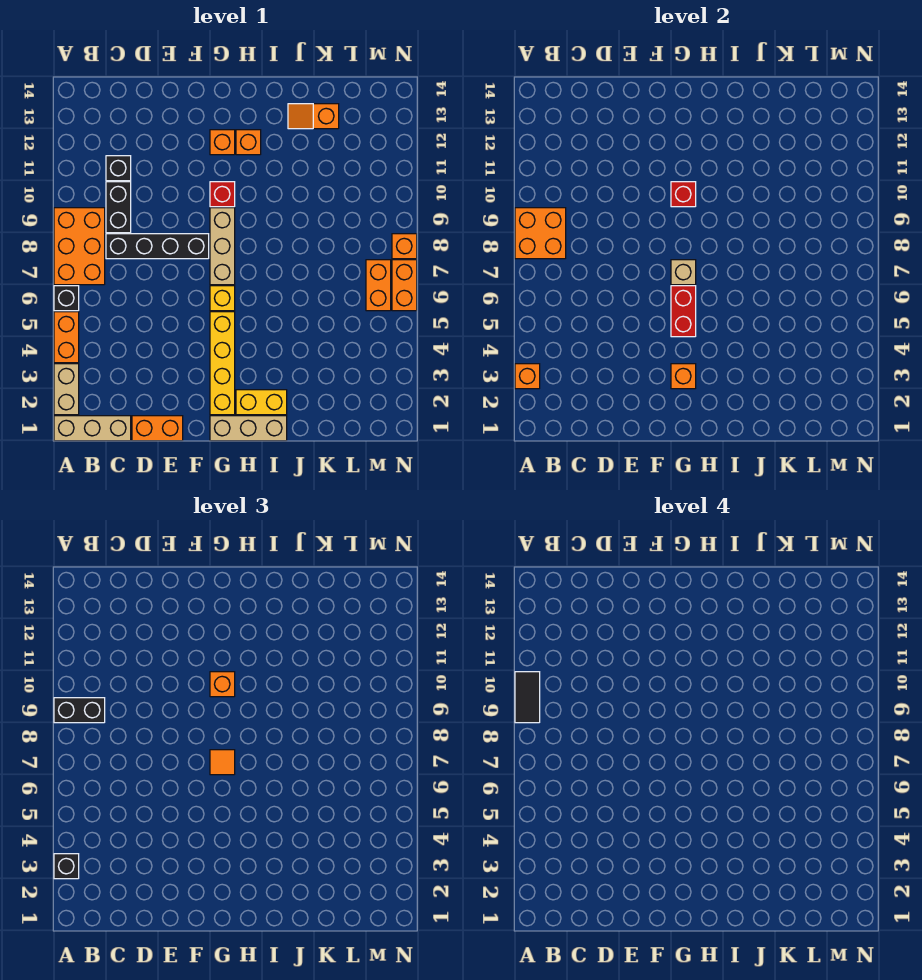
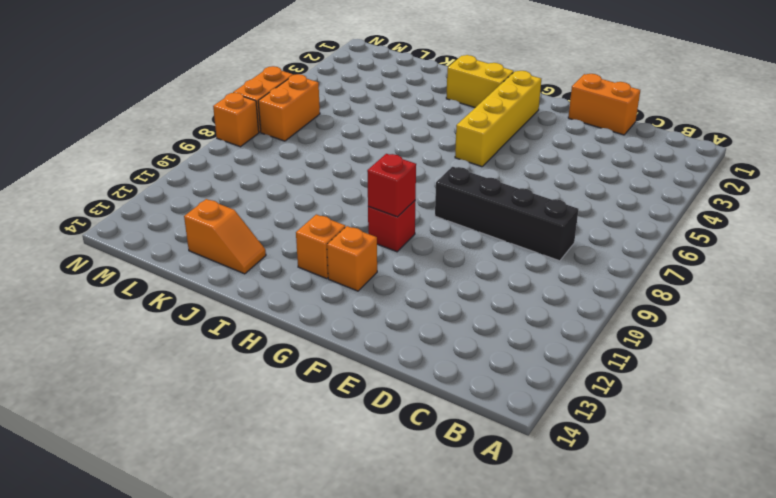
none -> tan 1x3 brick [54,416,131,441]
none -> tan 1x2 brick [54,364,79,415]
none -> orange 1x2 brick [54,312,79,363]
none -> black 1x1 brick [54,286,79,311]

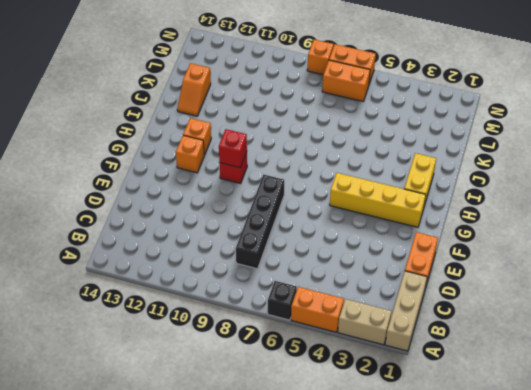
none -> orange 2x3 brick [54,208,105,285]
none -> black 1x2 brick [106,182,131,233]
none -> black 1x1 brick [106,156,131,181]
none -> tan 1x3 brick [210,416,287,441]

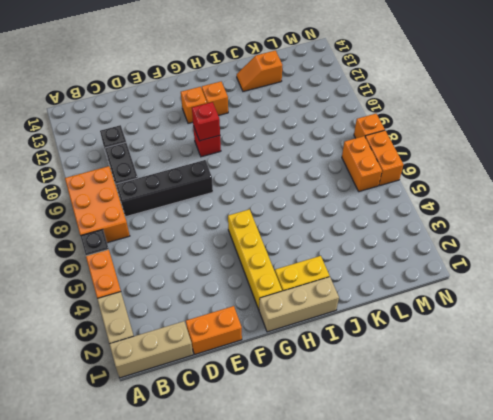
none -> yellow 1x1 brick [210,286,235,311]
none -> tan 1x3 brick [210,208,235,285]
none -> orange 1x1 brick [515,364,540,389]
none -> orange 2x2 brick [515,208,566,259]

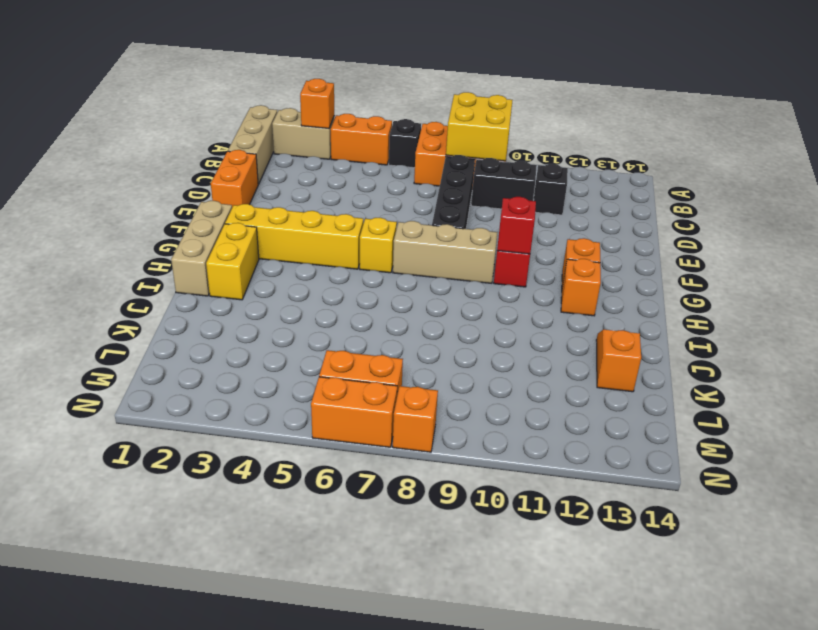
yellow 2x2 brick [446,92,512,161] -> orange 2x2 brick [515,208,566,259]
none -> orange 1x1 brick [671,364,696,389]
none -> red 1x2 brick [671,286,696,337]
none -> tan 1x1 brick [671,260,696,285]
none -> black 1x1 brick [54,854,79,879]

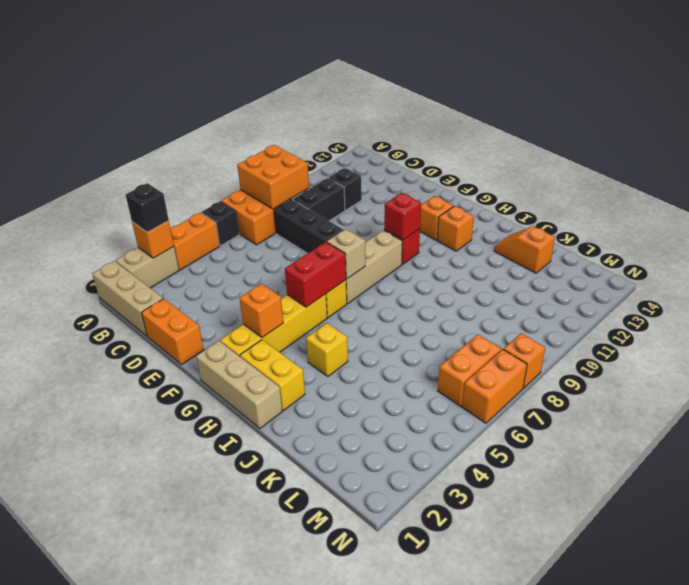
yellow 1x1 brick [306,323,348,377] -> none
none -> black 1x2 brick [54,698,105,723]
none -> orange 1x1 tile [210,750,235,775]
none -> orange 1x1 brick [210,672,235,697]
none -> black 1x2 tile [515,672,540,723]

